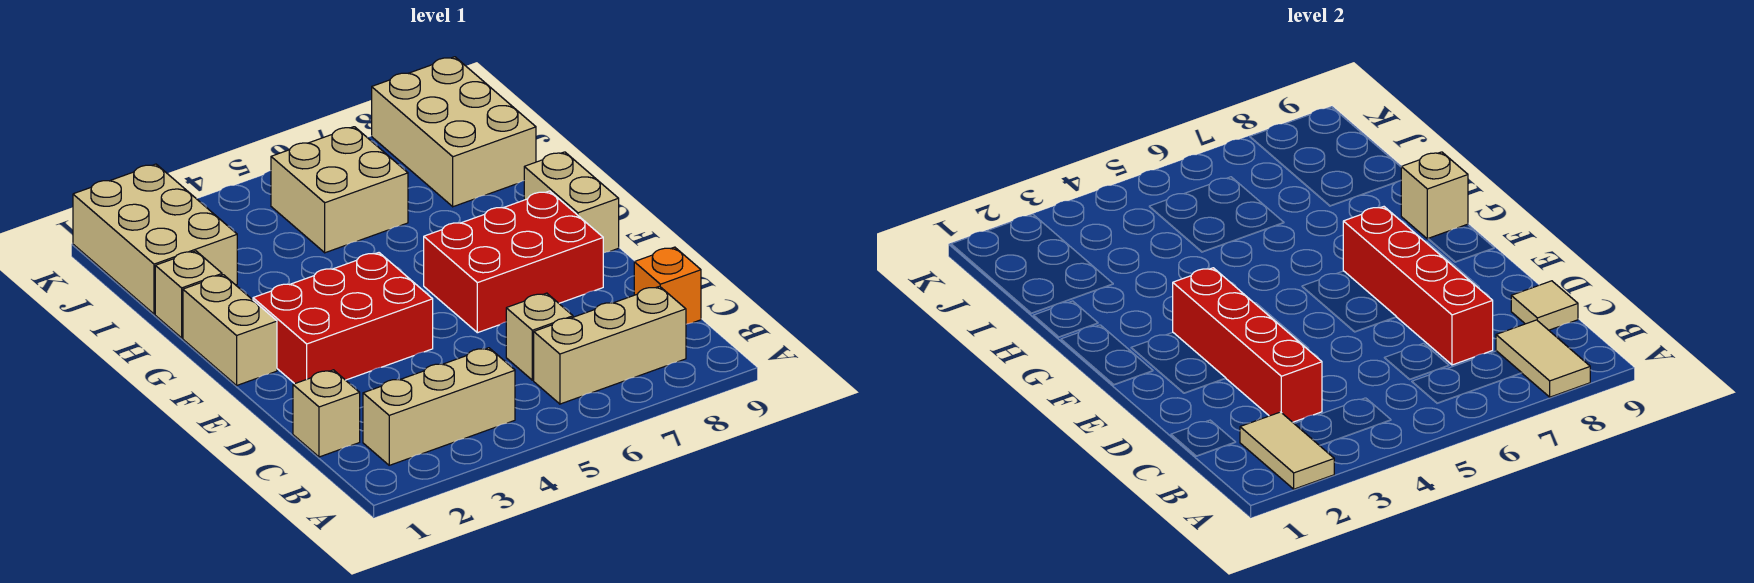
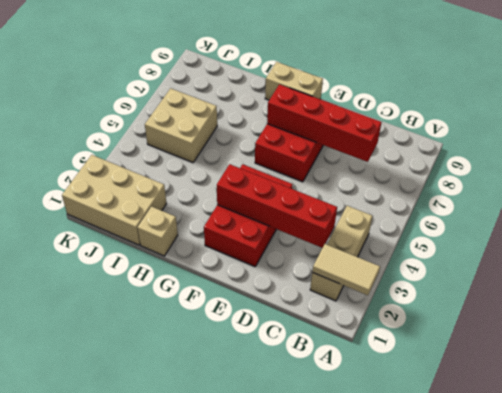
none -> tan 1x3 brick [534,286,686,404]
none -> tan 1x1 brick [293,370,360,457]
none -> tan 1x1 brick [506,293,573,380]

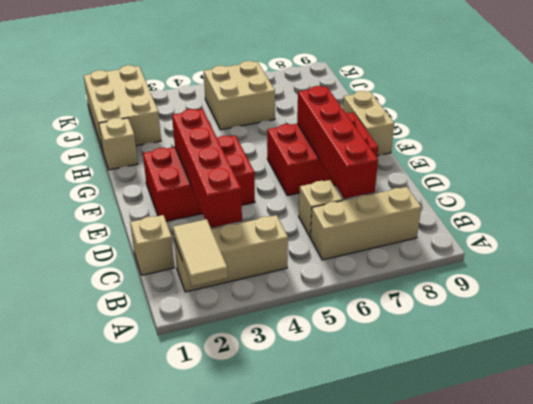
none -> orange 1x1 brick [634,247,701,324]
none -> tan 1x2 brick [183,275,277,385]
none -> tan 2x3 brick [372,57,536,207]

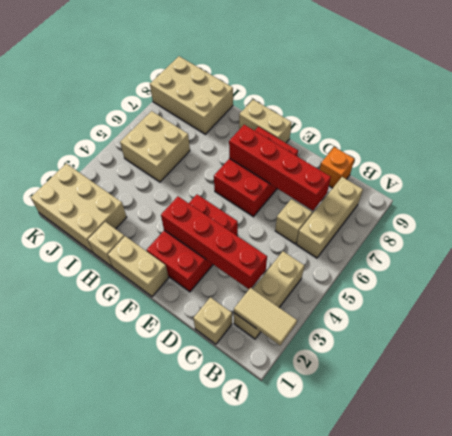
none -> tan 1x2 tile [1496,320,1590,397]
none -> tan 1x1 tile [1511,281,1578,330]
none -> tan 1x1 brick [1401,152,1468,239]

